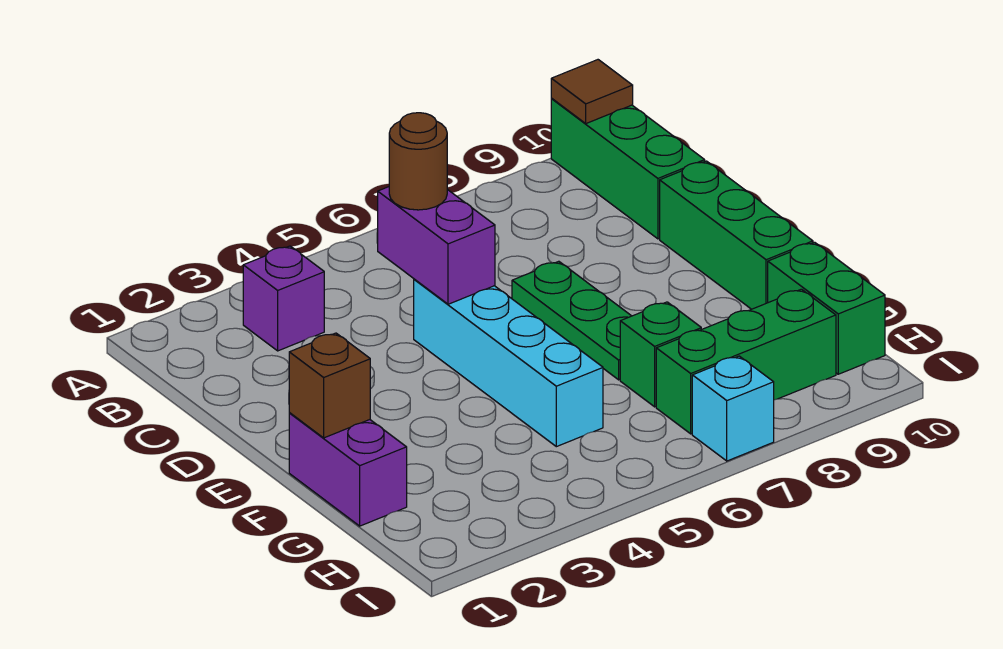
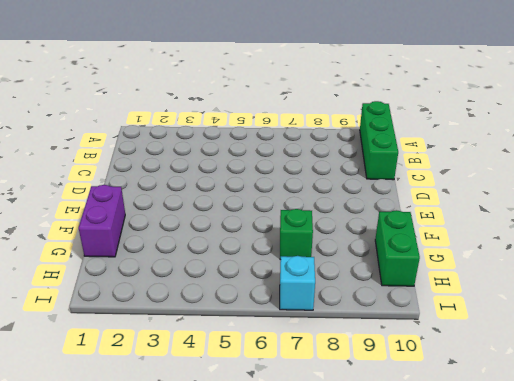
none -> purple 1x1 brick [243,246,324,351]
none -> cyan 1x4 brick [414,279,603,447]
none -> green 1x3 plate [512,261,631,380]

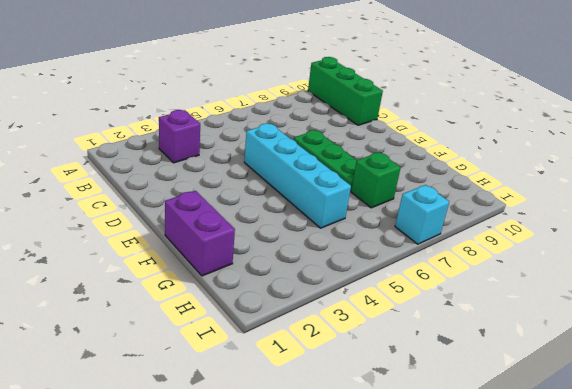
none -> green 1x3 brick [660,161,813,309]
none -> green 1x2 brick [768,242,885,374]
none -> green 1x3 brick [656,289,836,434]

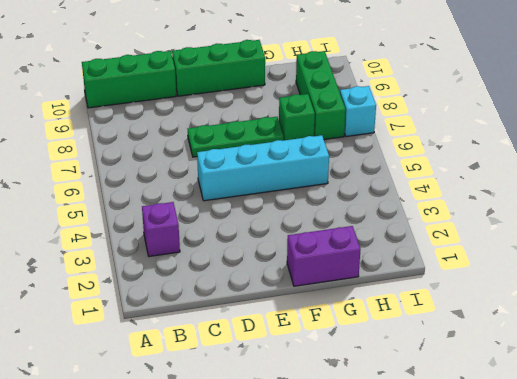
none -> green 1x2 brick [768,242,885,374]
none -> brown 1x1 tile [551,60,633,123]
none -> purple 1x2 brick [378,187,495,304]

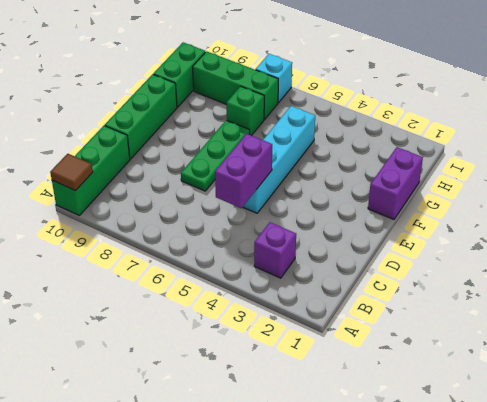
none -> brown 1x1 brick [289,333,370,438]
none -> brown 1x1 round brick [389,113,447,210]

